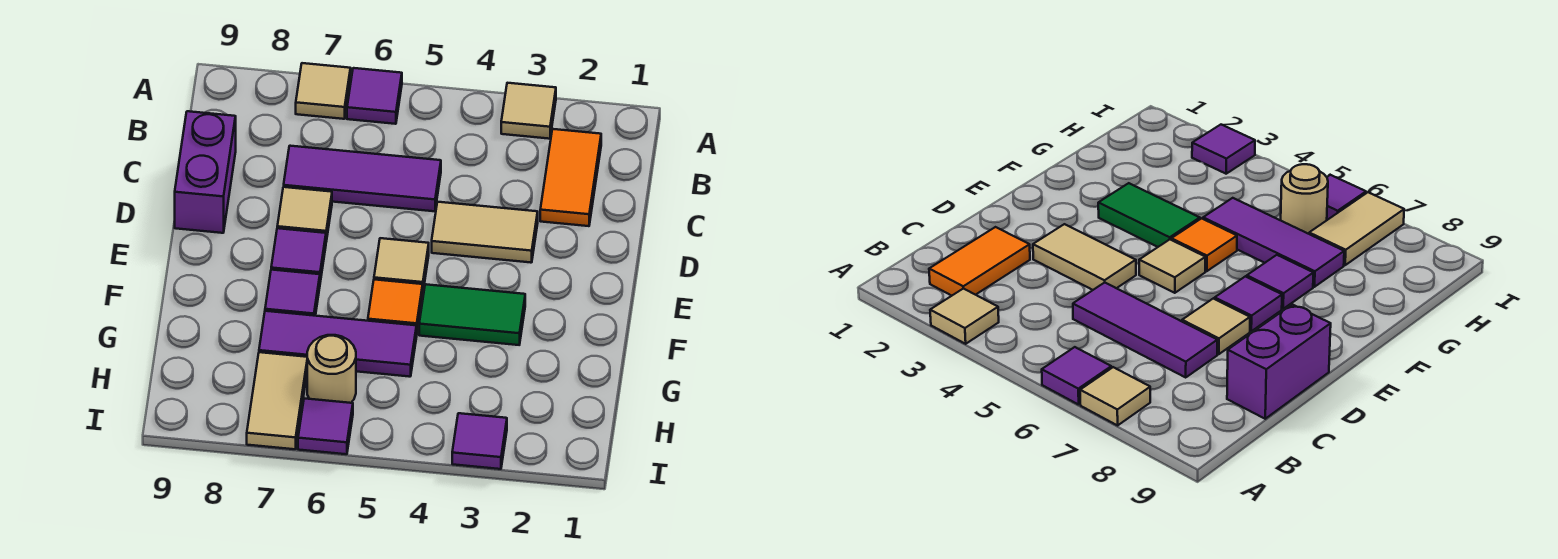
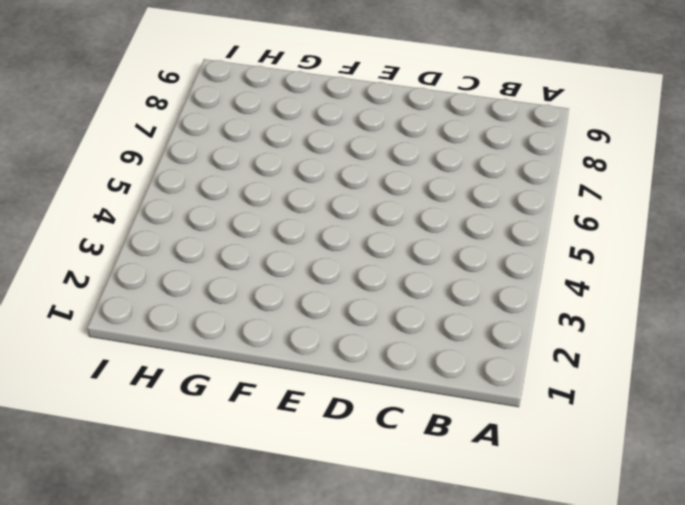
none -> tan 1x1 tile [501,83,556,139]
none -> purple 1x1 tile [347,68,402,124]
none -> tan 1x1 tile [296,63,351,119]

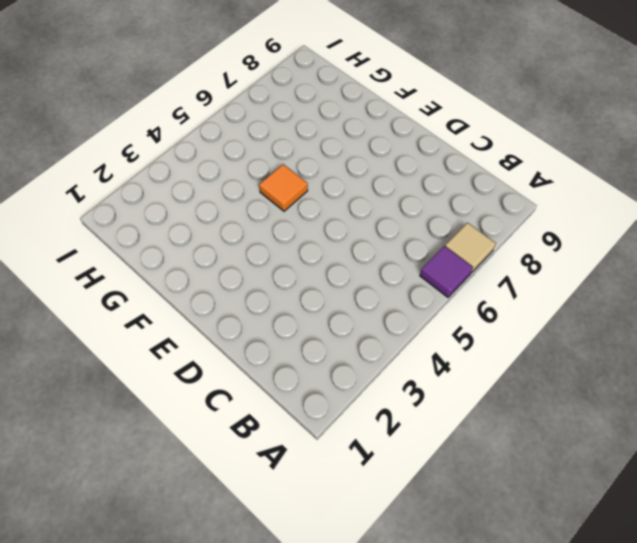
none -> tan 1x1 tile [501,83,556,139]
none -> orange 1x2 tile [540,129,601,226]
none -> purple 1x3 tile [284,146,441,211]

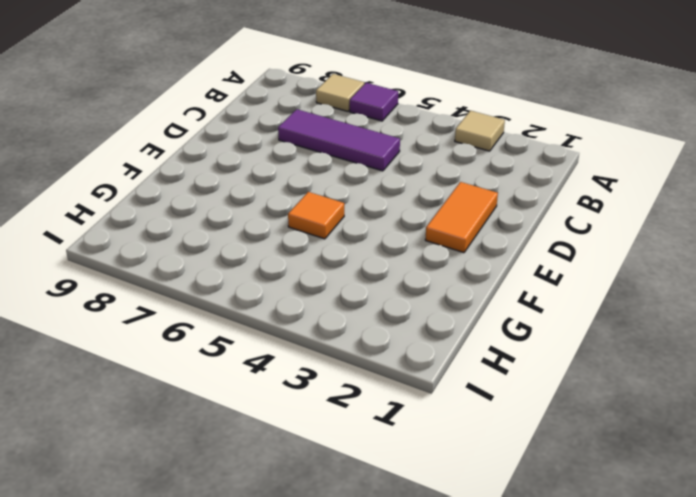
orange 1x2 tile [425,182,498,253] -> orange 1x2 tile moved to [540,129,601,226]
none -> purple 1x2 brick [175,111,236,233]
none -> tan 1x2 tile [432,202,538,263]
none -> tan 1x1 tile [277,187,332,241]

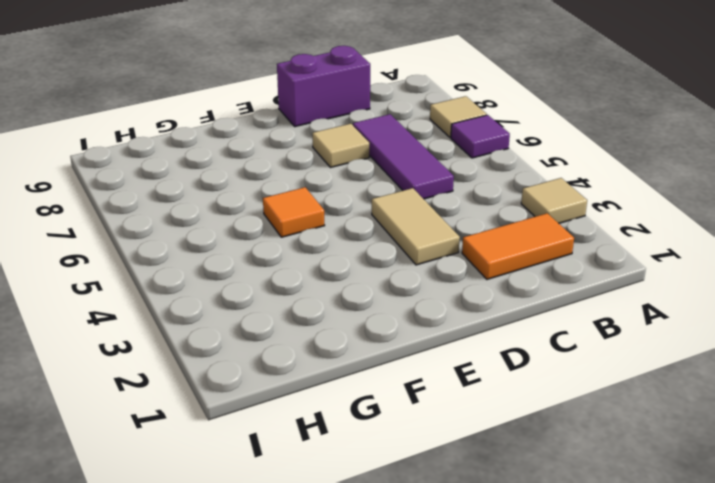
none -> tan 1x1 tile [374,238,429,290]
none -> purple 1x1 tile [271,228,326,282]
none -> green 1x2 tile [419,284,525,345]

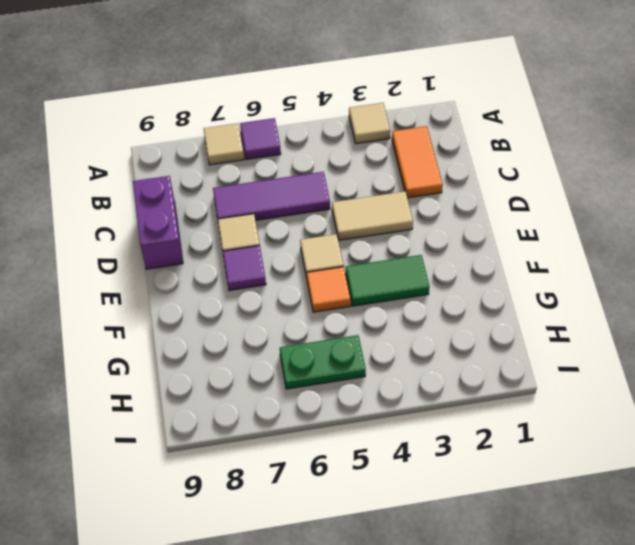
green 1x2 plate [280,335,366,389] -> tan 1x1 round brick [307,335,356,403]
none -> purple 1x1 tile [265,270,320,316]
none -> purple 1x3 tile [259,311,417,377]
none -> tan 1x2 tile [247,352,307,449]

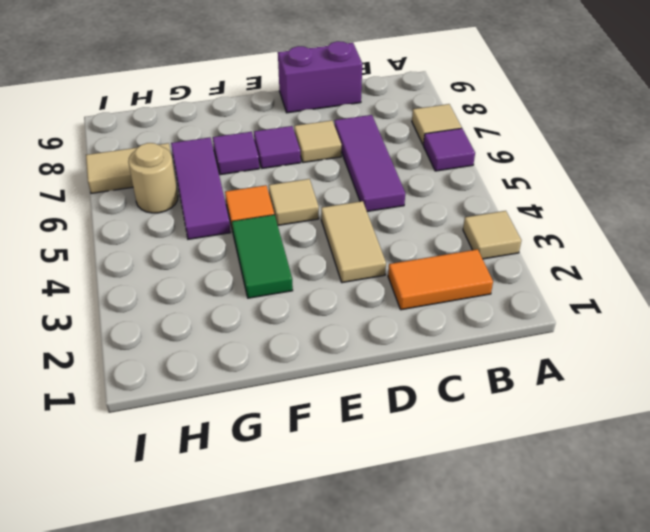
none -> purple 1x1 tile [452,413,507,469]
none -> purple 1x1 tile [298,398,353,454]

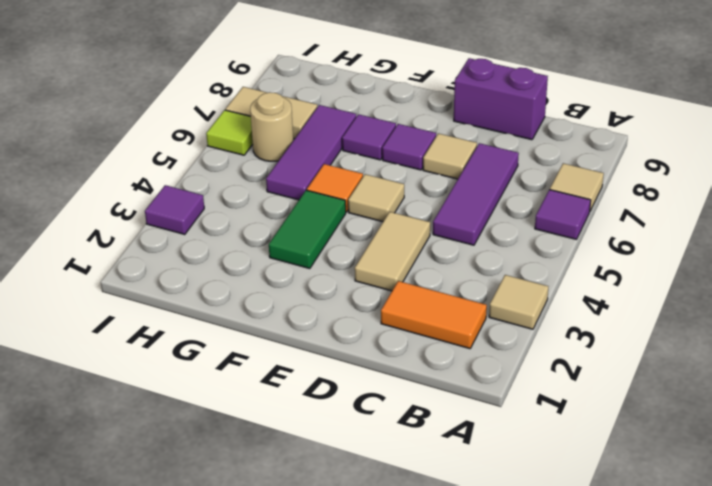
lime 1x1 tile [206,110,253,155] -> purple 1x1 tile [298,398,353,454]

